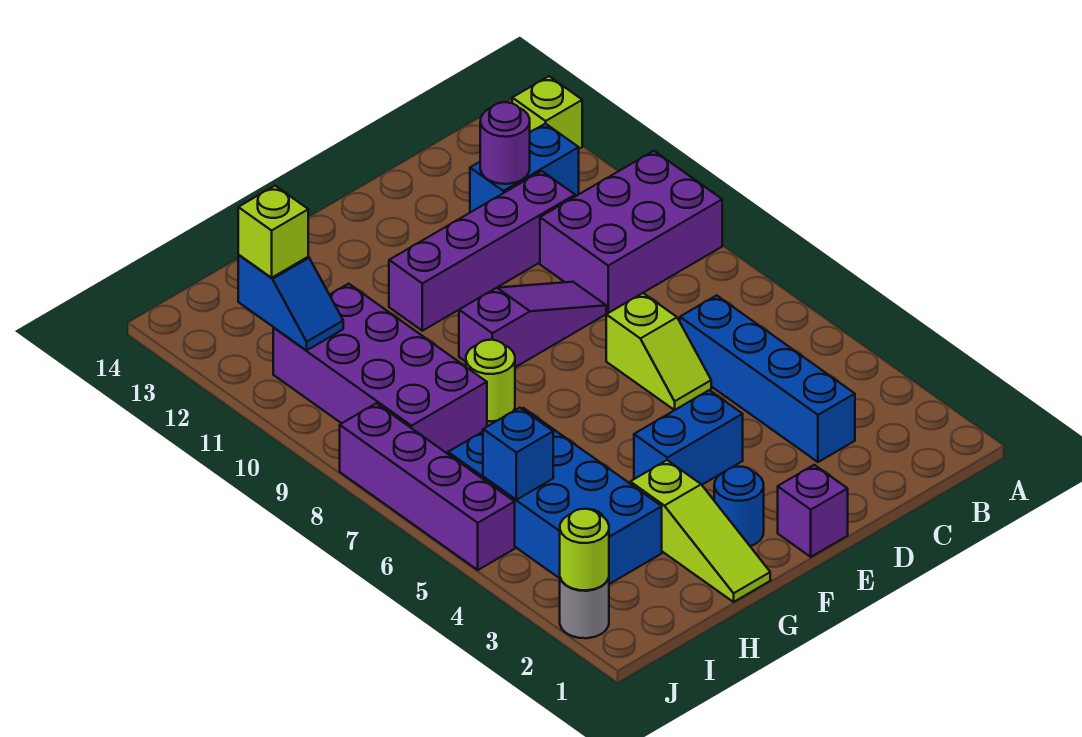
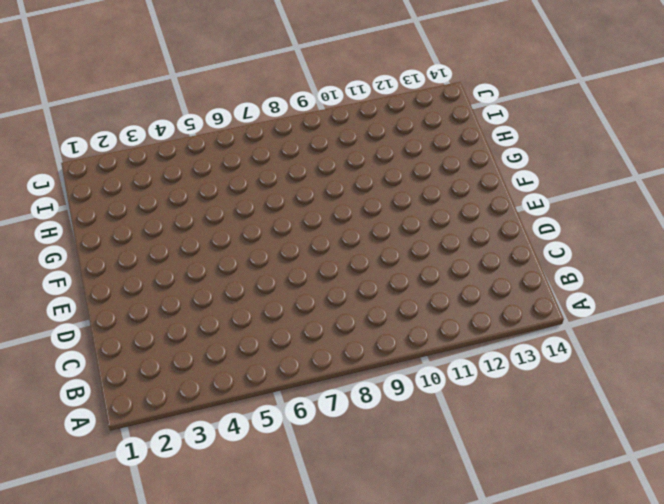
none -> purple 2x3 brick [540,151,722,313]
none -> lime 1x1 brick [512,76,582,149]
none -> blue 1x2 brick [470,124,579,212]

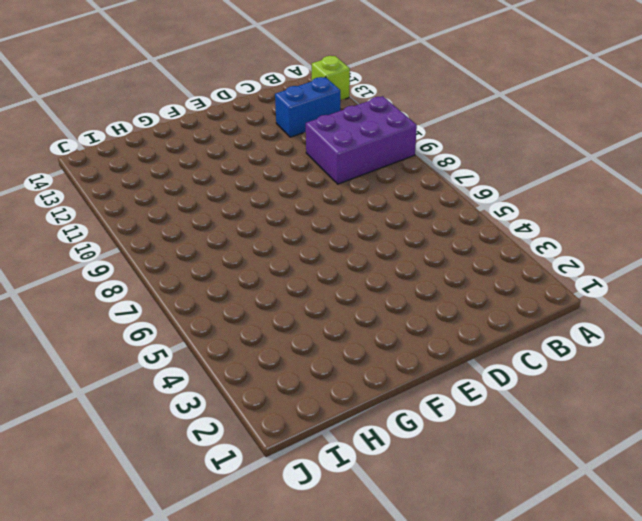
none -> blue 1x4 brick [680,295,855,462]
none -> purple 1x4 brick [389,171,575,331]
none -> lime 1x2 slope [606,293,711,410]

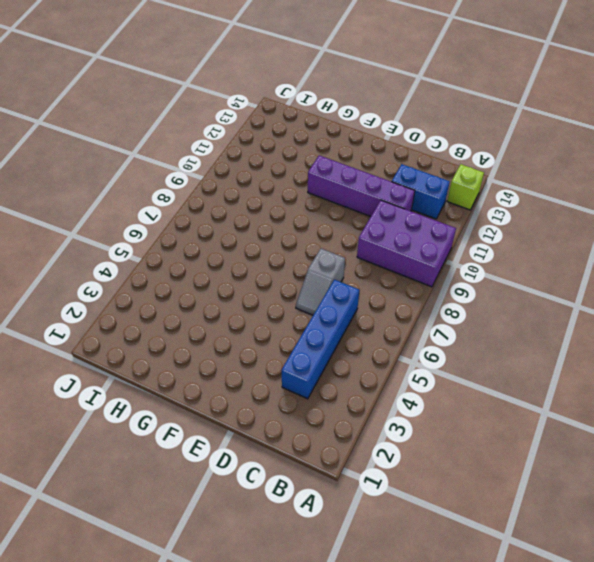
grey 1x2 slope [296,249,345,315] -> lime 1x2 slope [606,293,711,410]
none -> purple 1x3 slope [459,282,606,367]
none -> purple 1x1 brick [778,465,848,557]
none -> blue 1x2 brick [634,390,743,485]

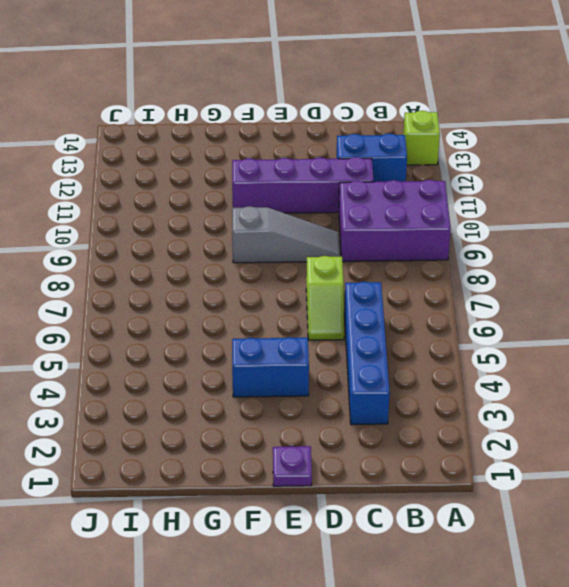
grey 1x3 slope [232,206,340,263] -> purple 1x3 slope [459,282,606,367]
purple 1x1 plate [273,446,312,486] -> purple 1x1 brick [778,465,848,557]
none -> blue 1x1 round brick [714,467,764,546]
none -> lime 1x3 slope [630,460,770,602]
none -> lime 1x1 round brick [466,340,515,421]

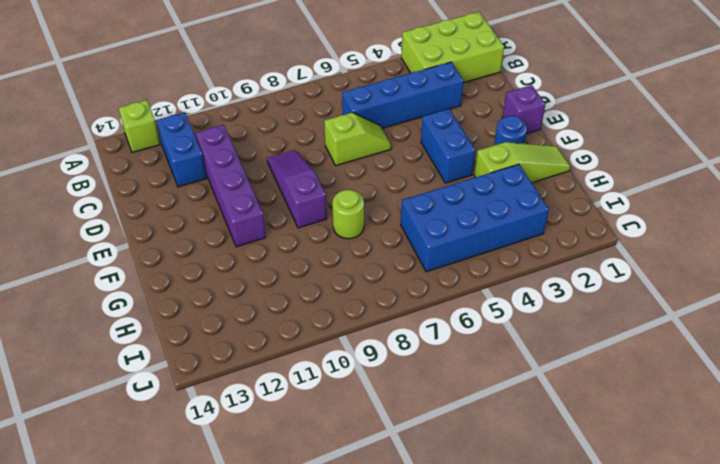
lime 2x3 brick [401,12,504,83] -> none
none -> purple 2x3 brick [540,151,722,313]
none -> purple 2x4 brick [273,284,487,453]
none -> grey 1x1 round brick [560,578,609,638]

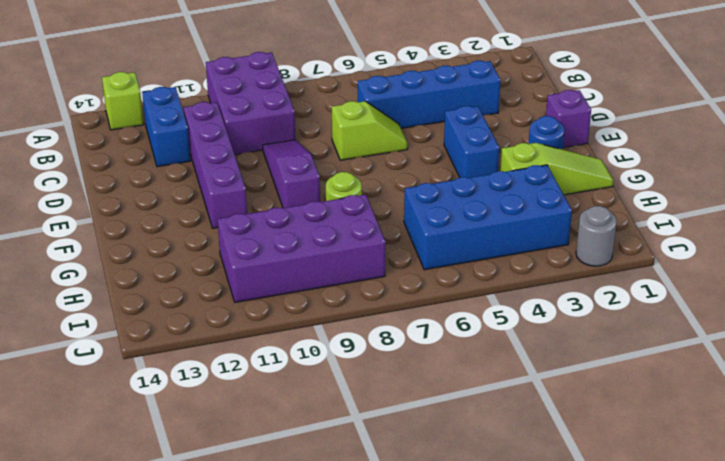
none -> purple 1x4 brick [340,403,515,570]
none -> purple 1x1 round brick [480,102,530,184]
none -> blue 1x1 brick [483,408,553,500]

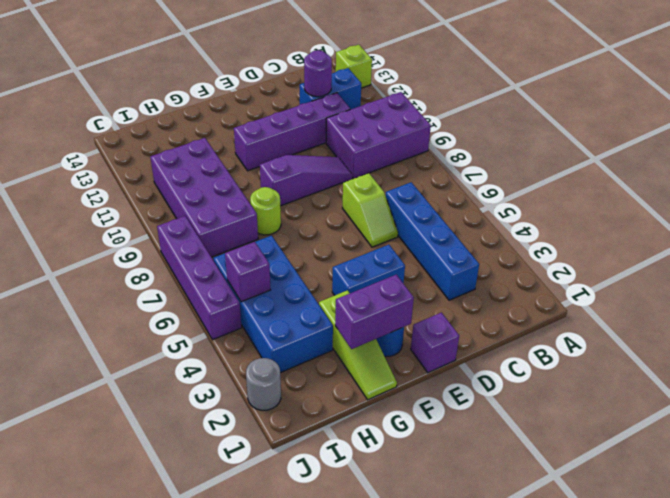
purple 1x2 brick [335,275,414,349] -> none
purple 1x1 brick [225,242,271,302] -> blue 1x1 brick [483,408,553,500]
none -> blue 1x2 slope [238,255,343,350]
none -> lime 1x1 round brick [560,509,609,590]
none -> lime 1x1 brick [238,186,308,278]

